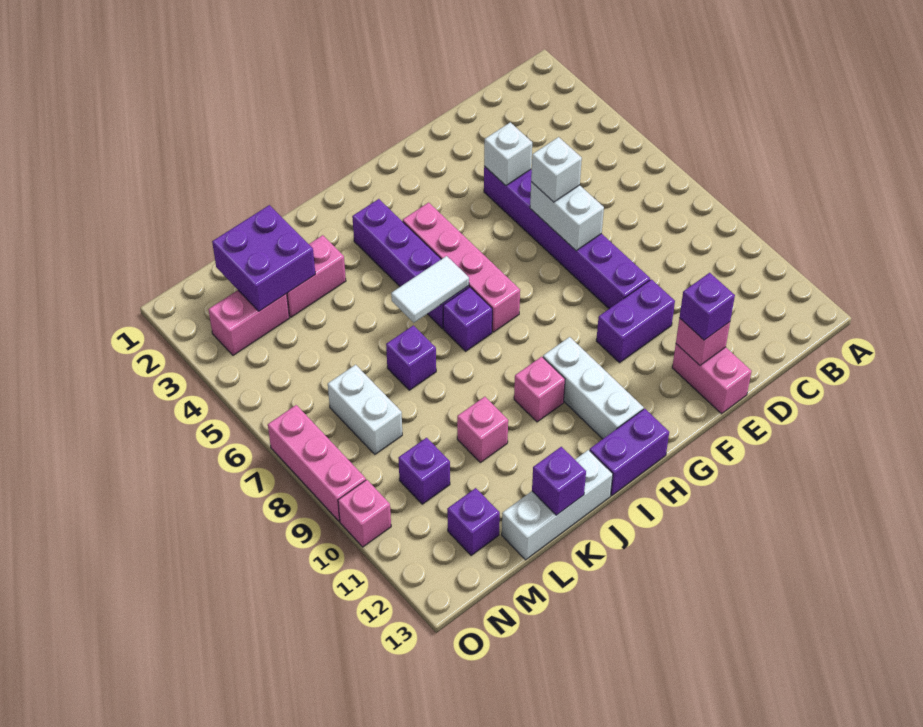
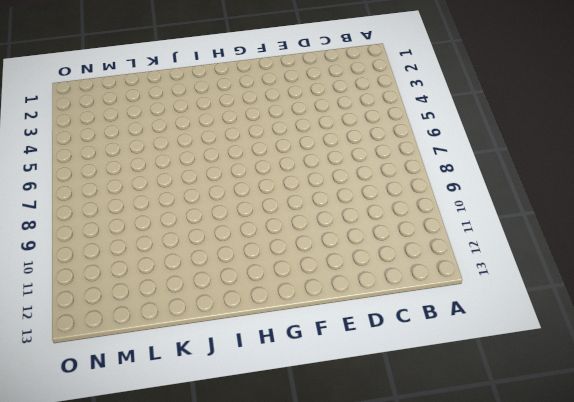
none -> purple 1x6 brick [484,166,650,309]
none -> purple 1x2 brick [596,279,675,363]
none -> pink 1x2 brick [672,344,752,414]

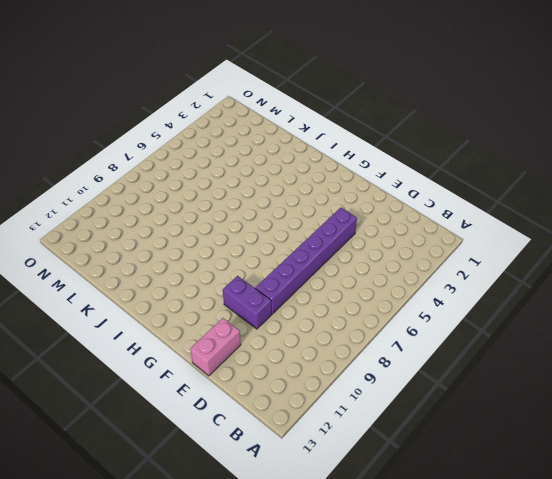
none -> pink 1x4 brick [403,202,520,332]
none -> white 1x3 brick [543,337,644,439]
none -> purple 1x2 brick [590,409,669,496]

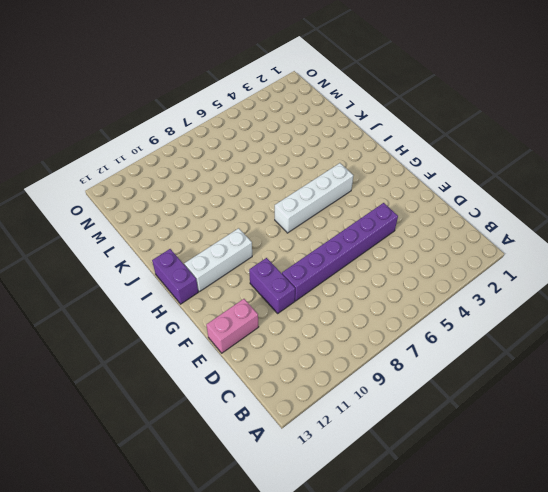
white 1x4 brick [275,163,353,233] -> pink 1x4 brick [403,202,520,332]
none -> purple 1x4 brick [352,199,469,329]
none -> purple 1x1 brick [443,287,492,351]
none -> pink 1x1 brick [514,357,565,422]

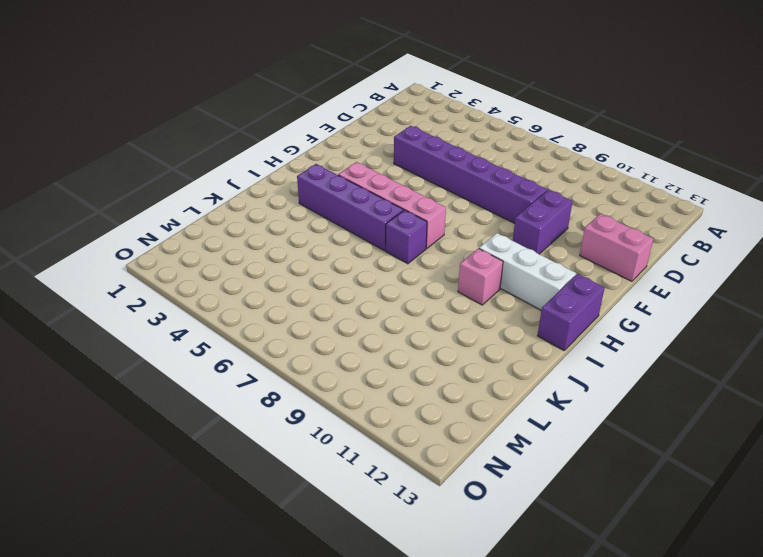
none -> white 1x3 brick [502,450,613,560]
none -> pink 1x2 brick [287,235,346,317]
none -> purple 1x1 brick [386,325,436,390]

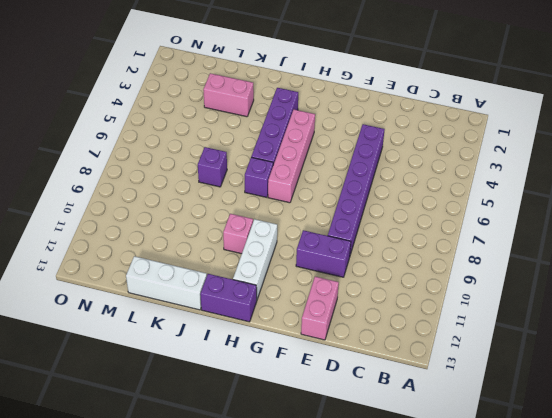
none -> pink 1x1 brick [457,397,508,463]
none -> pink 1x2 brick [208,290,289,355]
none -> white 1x2 brick [328,365,402,454]

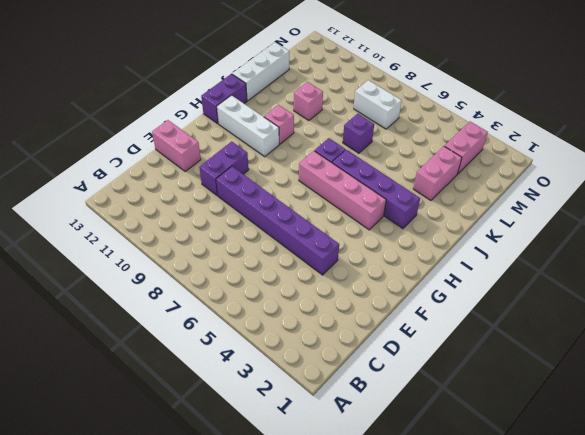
none -> purple 1x1 brick [398,438,450,504]
none -> purple 1x1 brick [447,488,500,556]
none -> pink 1x3 brick [268,405,366,521]

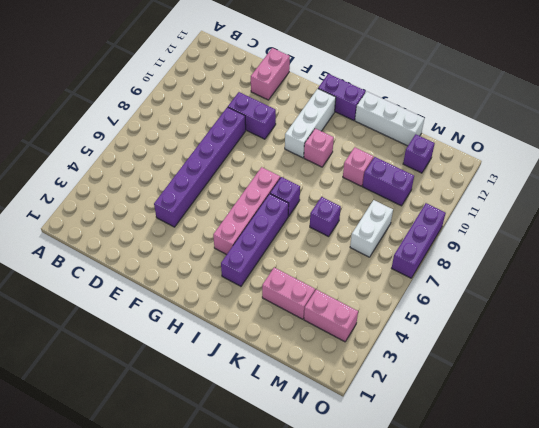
purple 1x2 brick [363,157,414,206] -> purple 1x1 brick [398,438,450,504]
purple 1x3 brick [392,203,446,278] -> pink 1x3 brick [268,405,366,521]
none -> pink 1x1 brick [338,480,391,547]
none -> white 1x1 brick [484,122,532,185]
none -> white 1x2 brick [530,182,604,251]

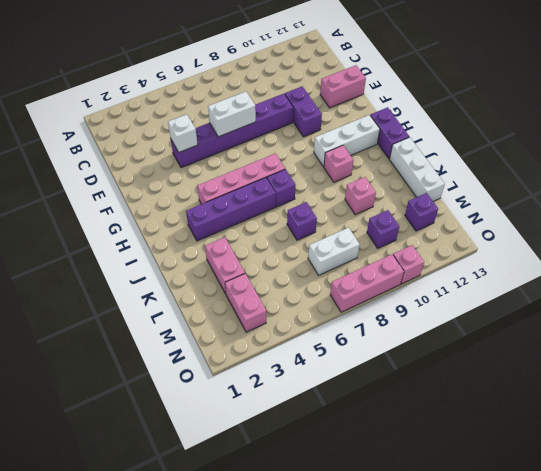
none -> pink 1x1 brick [676,318,730,365]
none -> white 1x2 tile [391,256,469,323]
none -> purple 1x1 brick [532,447,586,515]

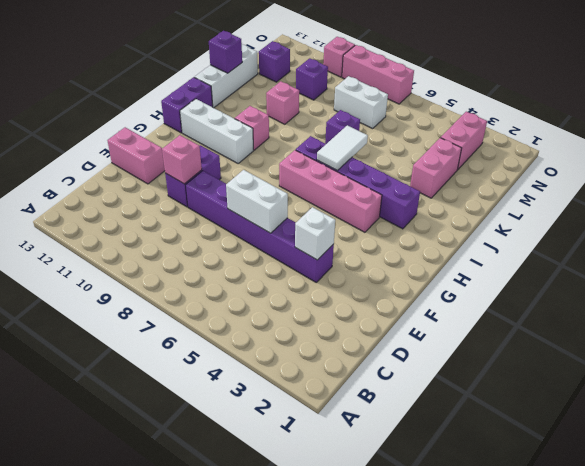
pink 1x1 brick [162,135,202,184] -> pink 1x1 brick moved to [676,318,730,365]
none -> purple 2x2 brick [212,205,315,311]
none -> white 1x1 brick [531,137,582,202]
none -> purple 1x1 brick [679,273,735,340]

